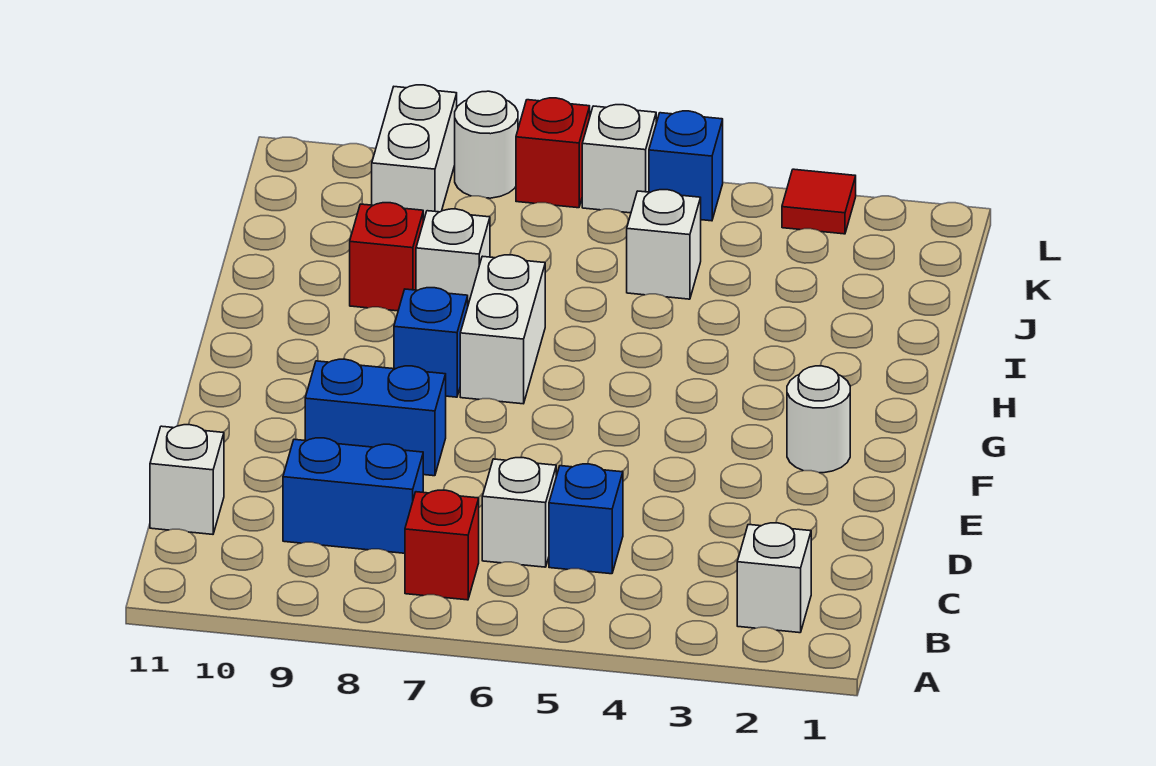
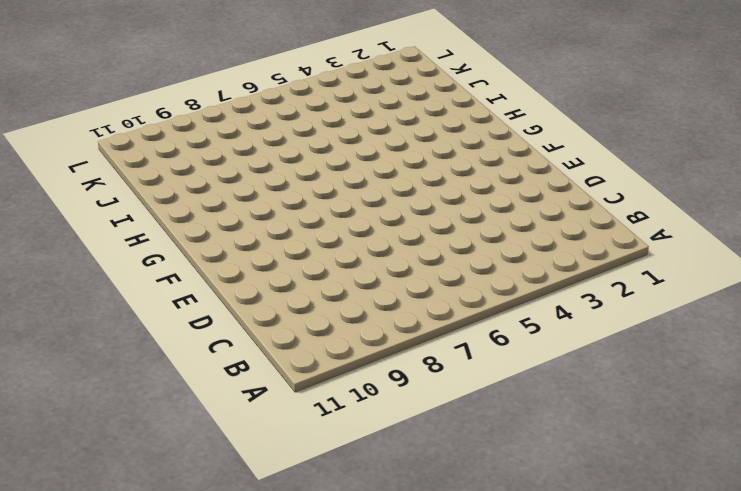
none -> white 1x1 brick [737,523,811,633]
none -> red 1x1 brick [405,490,479,600]
none -> blue 1x1 brick [549,464,623,574]

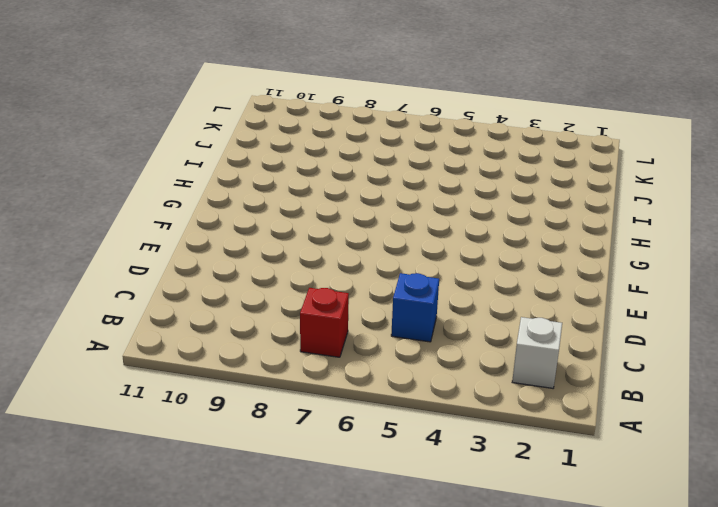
none -> white 1x1 brick [482,457,556,567]
none -> blue 1x2 brick [283,438,423,553]
none -> white 1x1 brick [150,425,224,534]

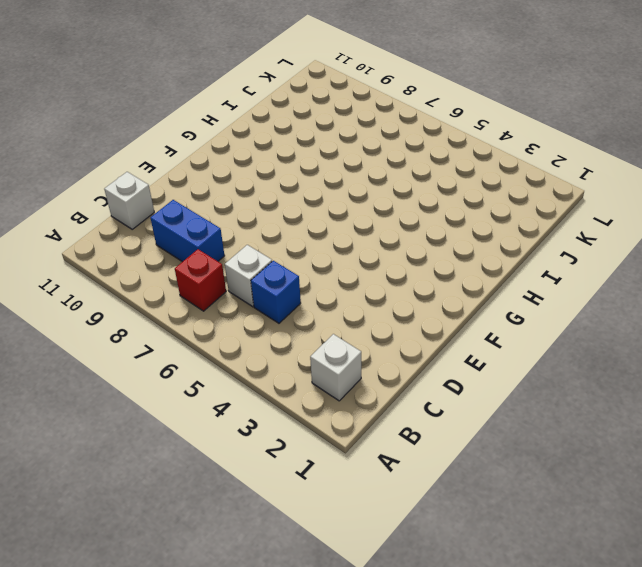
none -> blue 1x2 brick [305,359,446,476]
none -> white 1x1 round brick [787,366,850,473]
none -> white 1x2 brick [460,255,545,404]

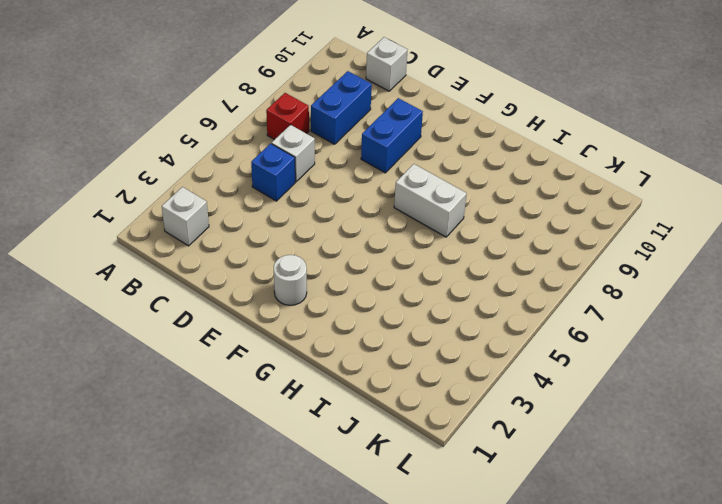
none -> blue 1x1 brick [394,288,468,397]
none -> white 1x1 brick [416,209,490,304]
none -> red 1x1 brick [350,203,423,311]

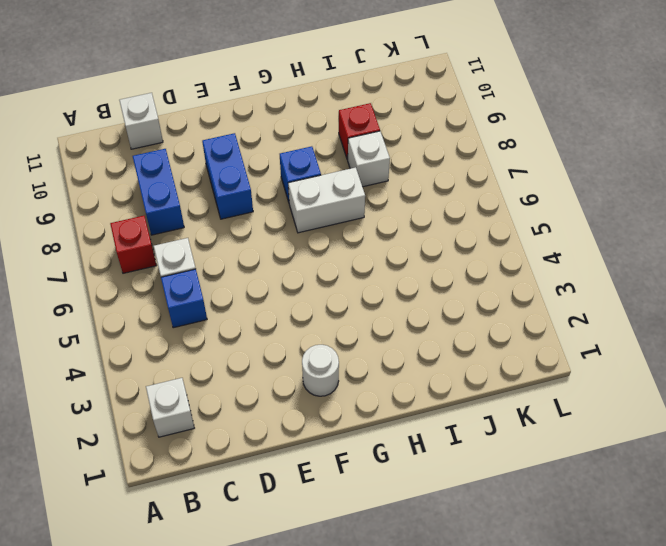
none -> white 1x1 brick [627,190,701,299]
none -> white 1x2 brick [372,85,457,222]
none -> red 1x1 tile [782,169,856,234]

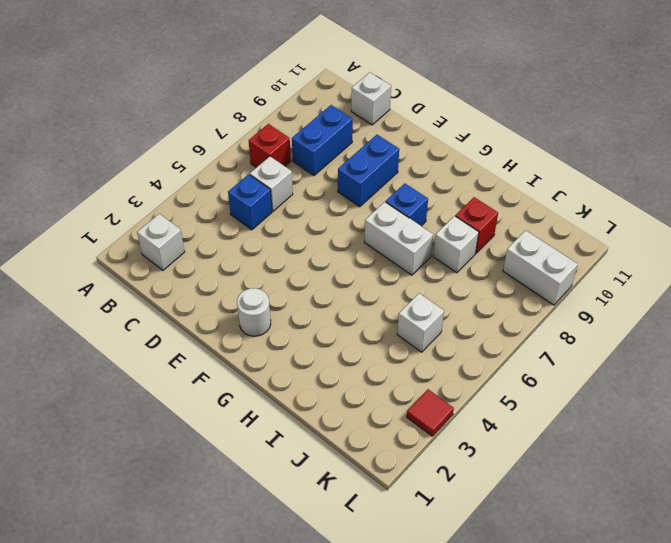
none -> blue 1x1 brick [649,111,723,221]
none -> white 1x1 brick [582,105,656,213]
none -> red 1x1 brick [516,98,590,208]

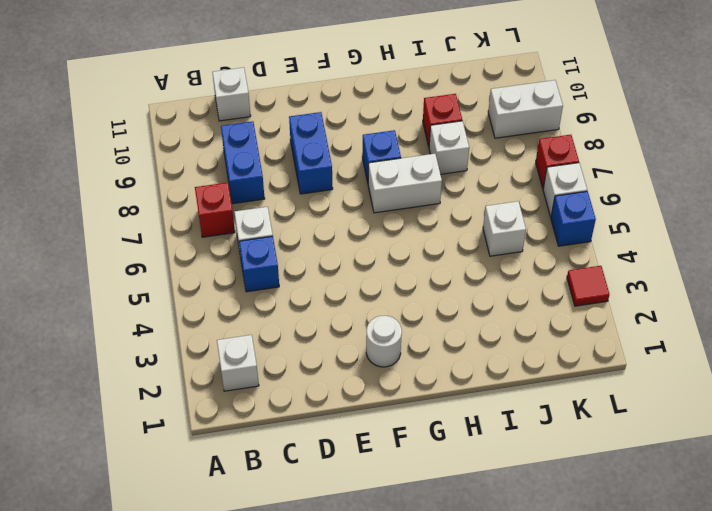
none -> white 1x1 round brick [455,91,518,198]

